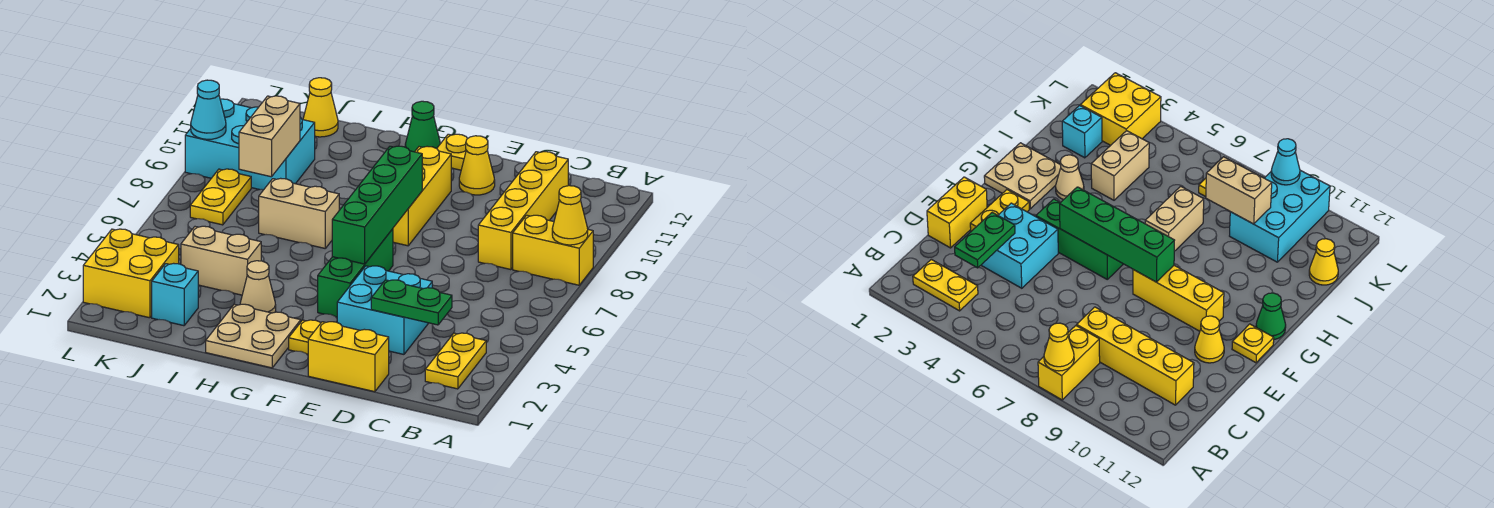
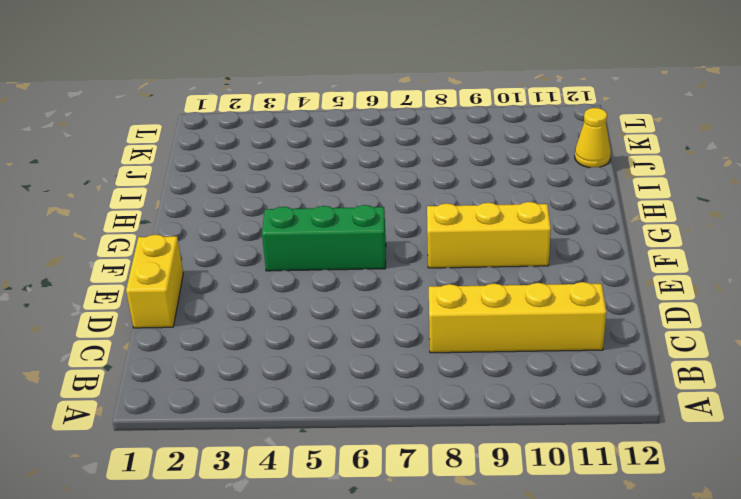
none -> yellow 1x2 brick [513,215,593,285]
none -> yellow 1x2 plate [425,333,486,389]
none -> cyan 2x2 brick [337,266,432,354]

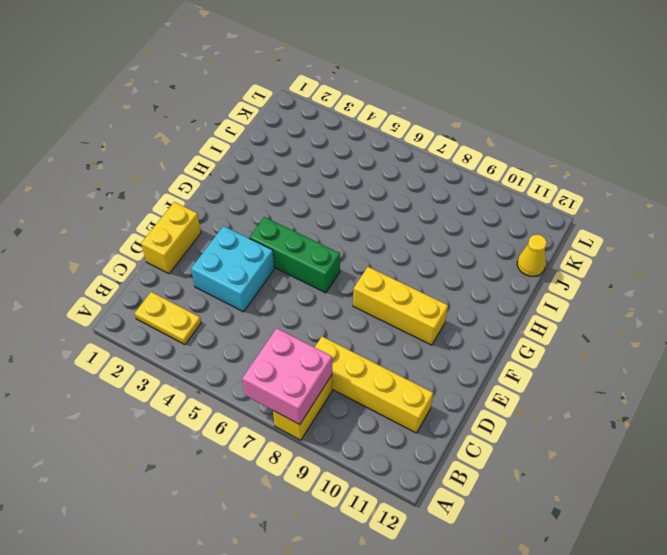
pink 2x2 brick [242,328,332,425] -> yellow 1x1 cone [552,186,588,245]
none -> yellow 1x2 plate [289,320,321,354]
none -> yellow 1x1 cone [459,136,495,195]
none -> yellow 1x1 plate [437,134,468,170]

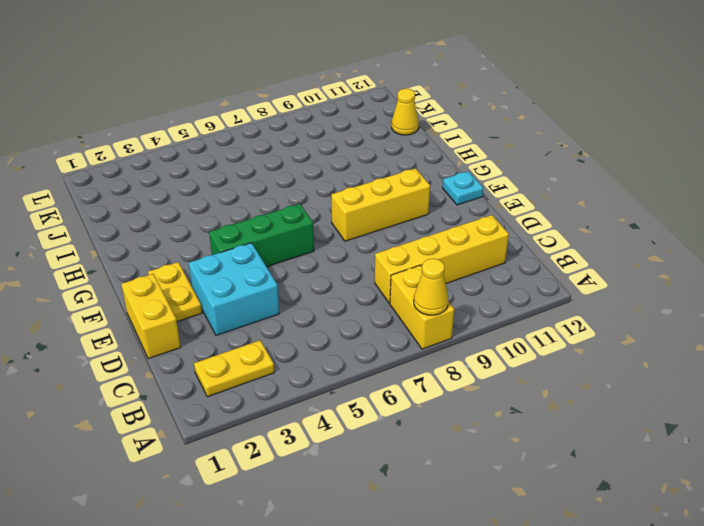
cyan 1x1 plate [443,171,483,205] -> yellow 1x1 plate [437,134,468,170]
none -> yellow 1x1 cone [459,136,495,195]
none -> tan 2x2 plate [206,304,301,368]
none -> green 1x1 cone [405,101,440,152]

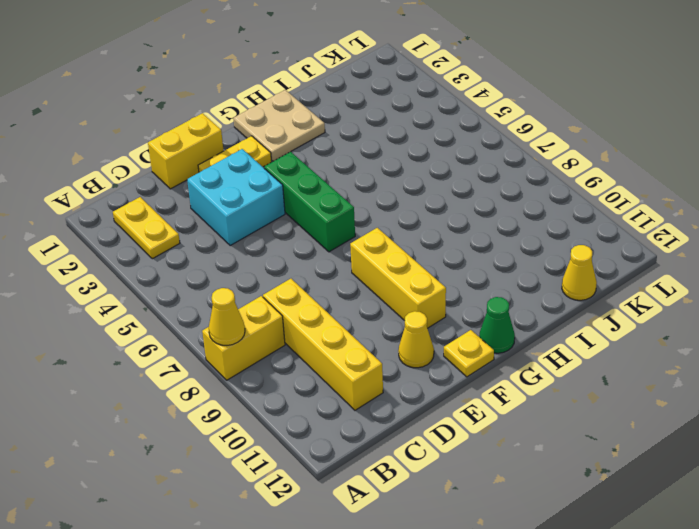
none -> tan 1x1 cone [240,261,276,313]
none -> tan 1x2 brick [259,178,339,248]
none -> tan 1x2 brick [181,226,261,295]

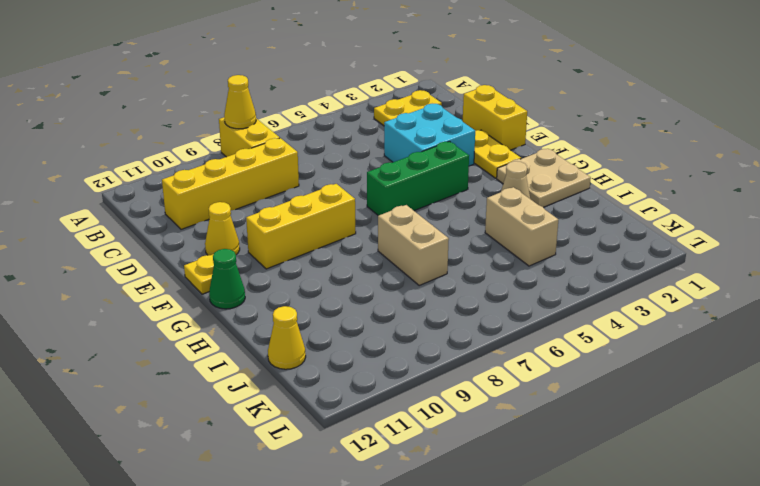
none -> cyan 1x1 brick [152,263,198,326]
none -> cyan 2x3 brick [185,99,315,190]
none -> yellow 2x2 brick [83,229,179,318]

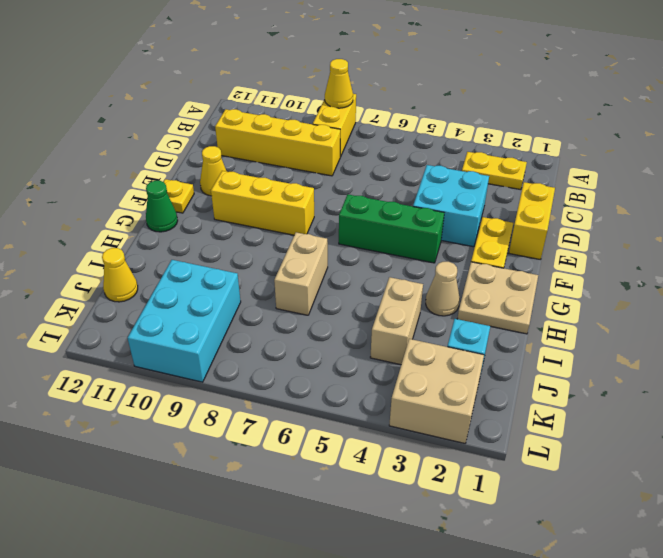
tan 2x2 brick [389,339,484,443] -> yellow 2x2 brick [83,229,179,318]
none -> yellow 1x2 plate [190,169,251,225]
none -> green 1x2 plate [371,280,452,325]
none -> green 1x4 brick [332,146,422,264]

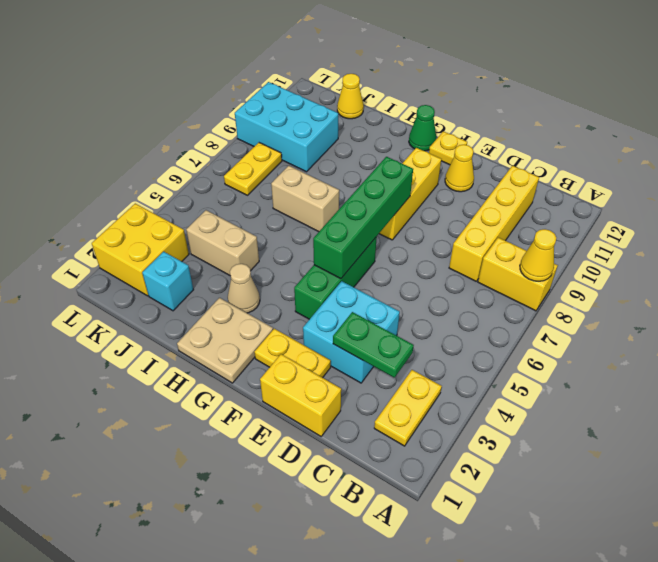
none -> tan 1x2 brick [239,96,300,177]
none -> cyan 1x1 cone [191,80,226,139]

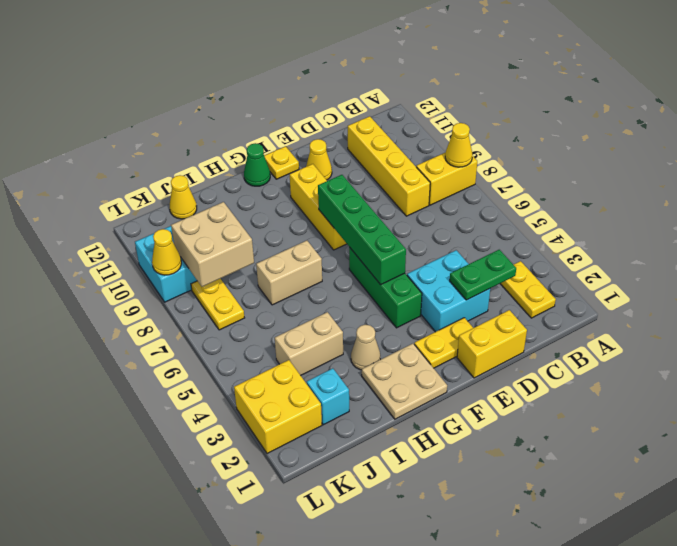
tan 2x2 brick [171,202,254,287] -> tan 1x2 brick [239,96,300,177]
yellow 1x1 cone [152,229,181,275] -> cyan 1x1 cone [191,80,226,139]

